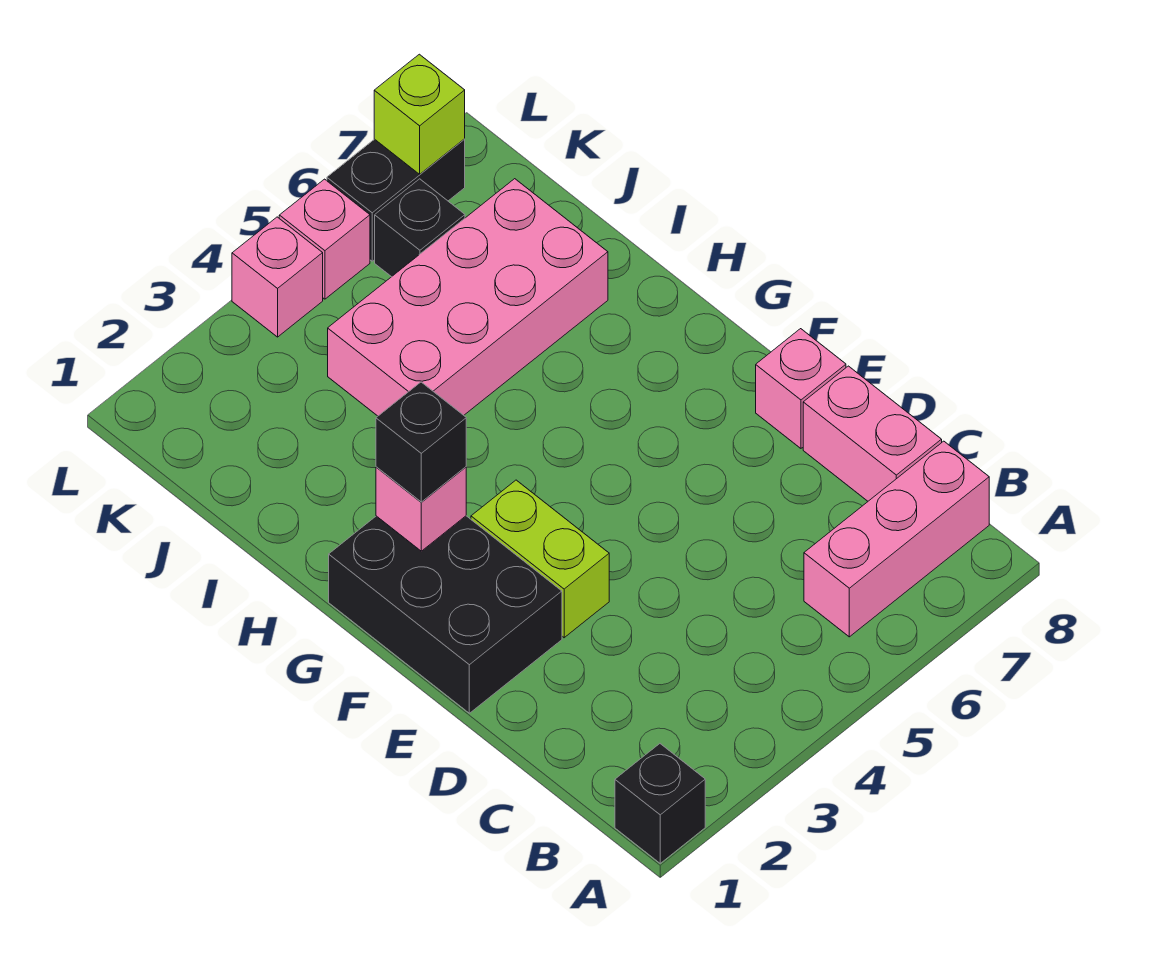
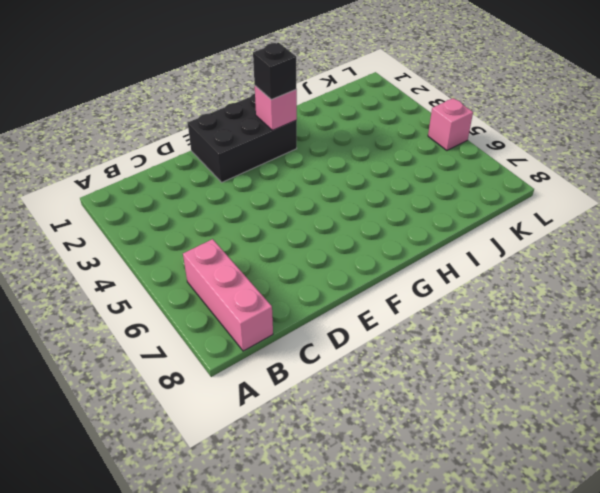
none -> black 1x1 brick [615,744,705,863]
none -> pink 1x2 brick [803,366,942,501]
none -> lime 1x2 brick [471,480,609,638]

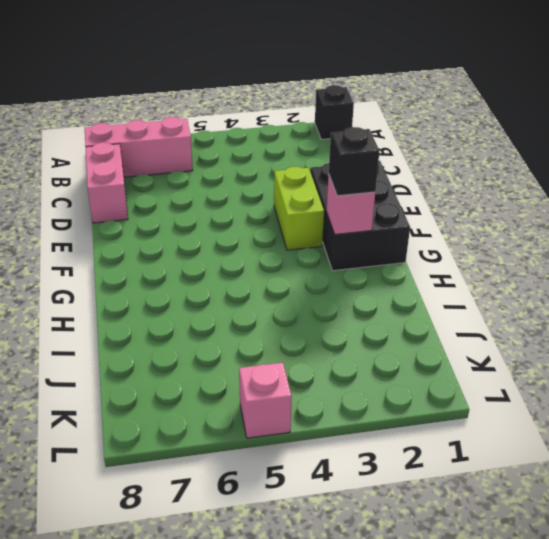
none -> pink 1x1 brick [756,329,846,448]
none -> pink 2x4 brick [328,179,608,416]
none -> black 1x1 brick [375,179,465,277]

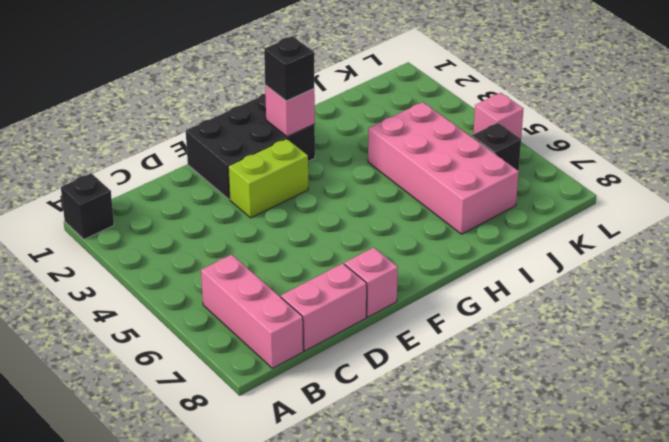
none -> pink 1x1 brick [232,217,323,337]
none -> black 1x2 brick [327,139,465,261]
none -> lime 1x1 brick [374,54,465,174]

